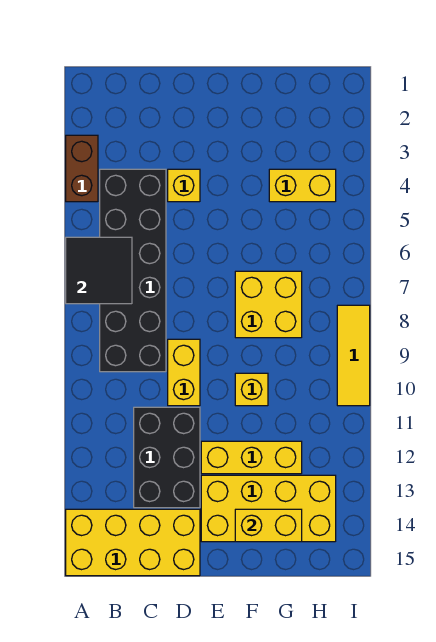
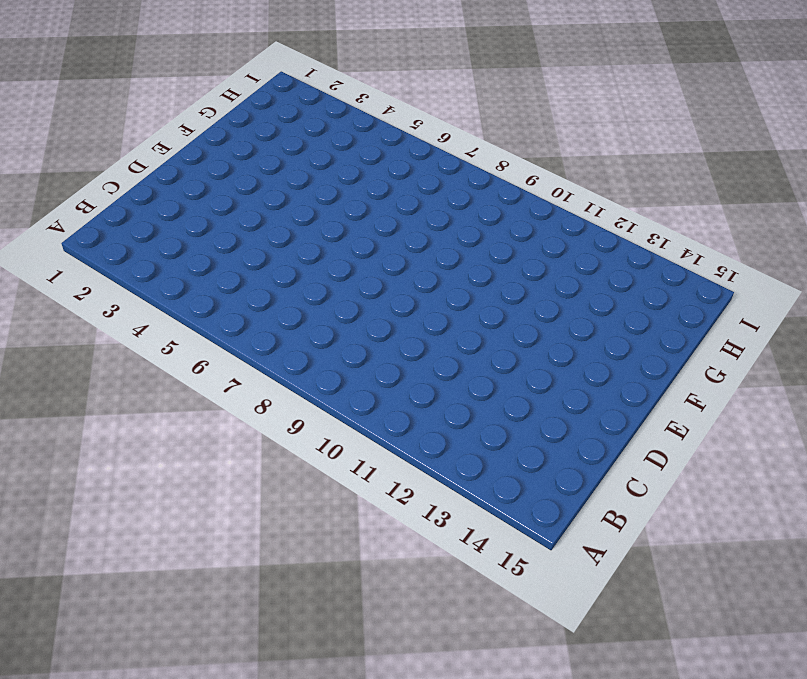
none -> brown 1x2 brick [66,135,98,202]
none -> yellow 2x4 brick [66,509,200,576]
none -> black 2x6 brick [100,169,166,372]

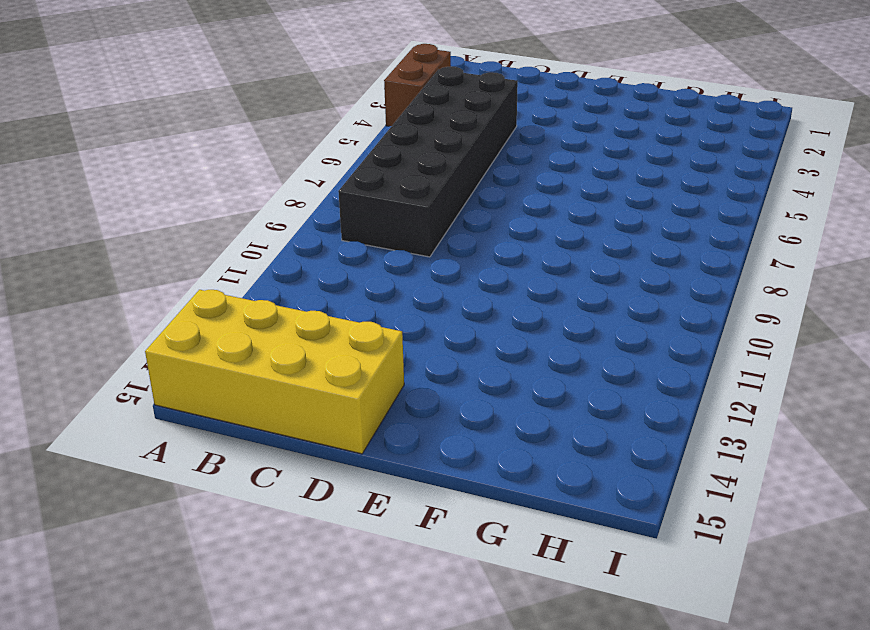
none -> black 2x3 brick [134,407,200,508]
none -> yellow 1x1 brick [168,169,200,202]
none -> yellow 1x2 brick [168,339,200,406]

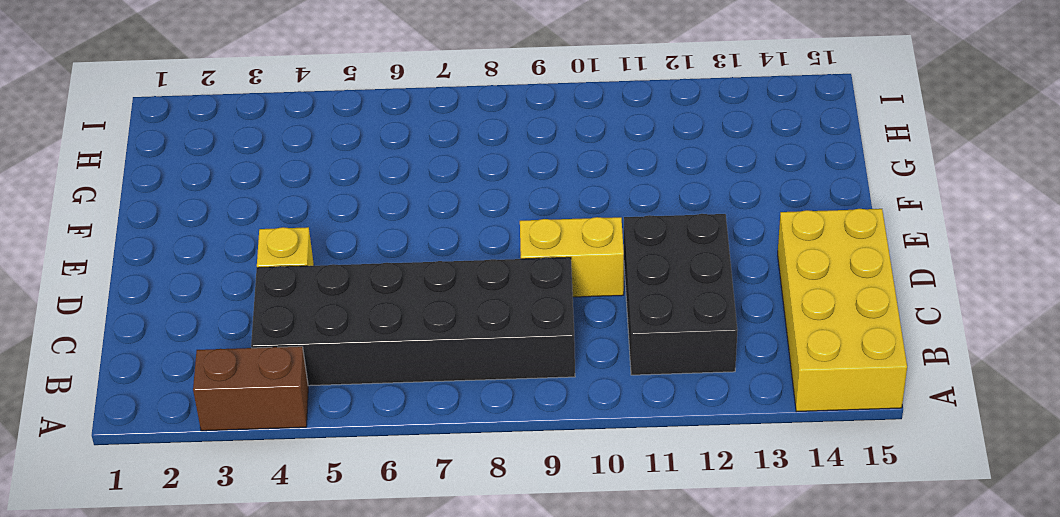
black 2x3 brick [624,214,737,375] -> black 2x3 brick turned to [134,407,200,508]
none -> yellow 1x3 brick [201,441,302,474]
none -> yellow 2x4 brick [201,475,336,542]
none -> yellow 2x2 brick [235,271,302,338]

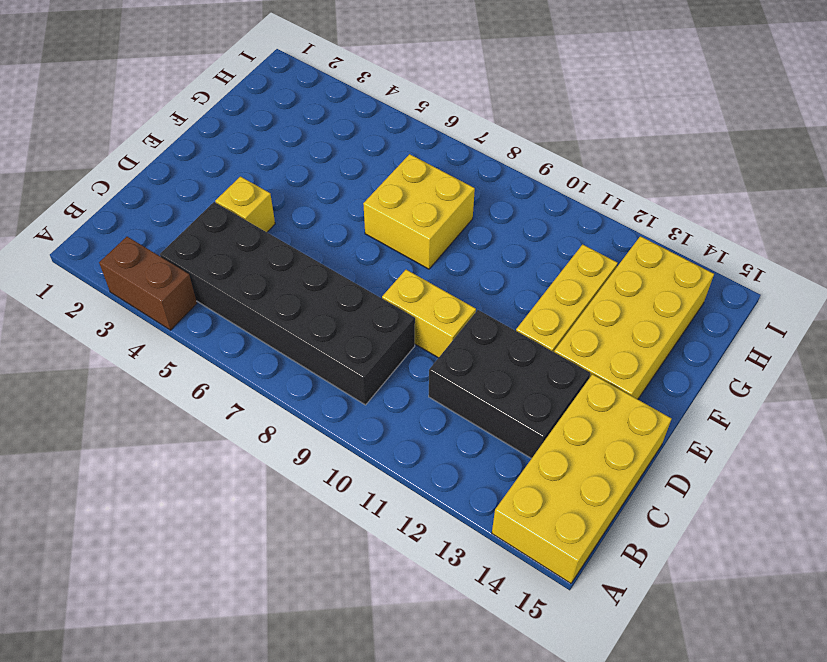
none -> yellow 1x1 brick [235,373,268,406]
none -> yellow 1x2 brick [269,169,336,202]
none -> yellow 1x3 tile [337,305,370,406]

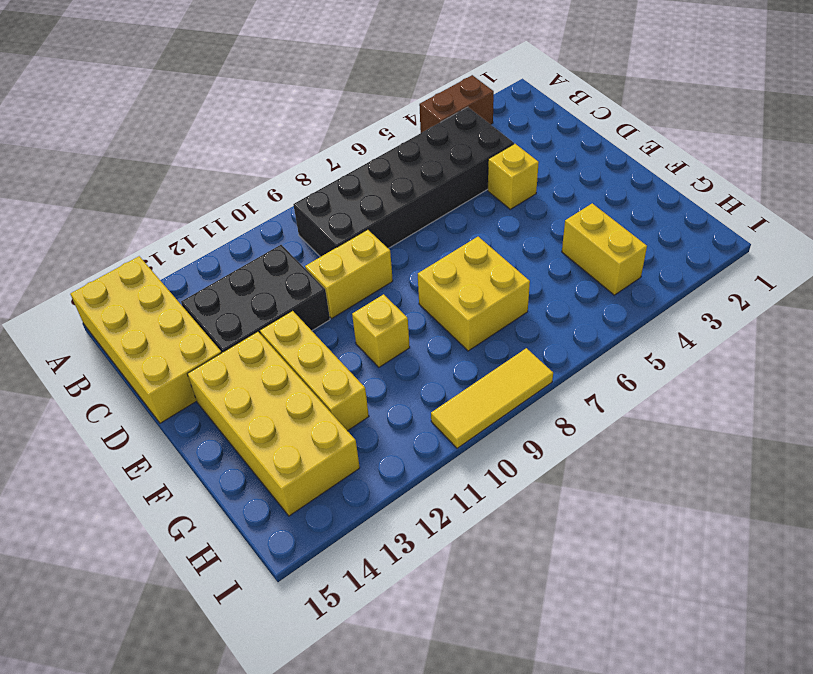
none -> black 2x2 tile [66,237,132,304]
none -> yellow 1x2 brick [235,509,302,542]

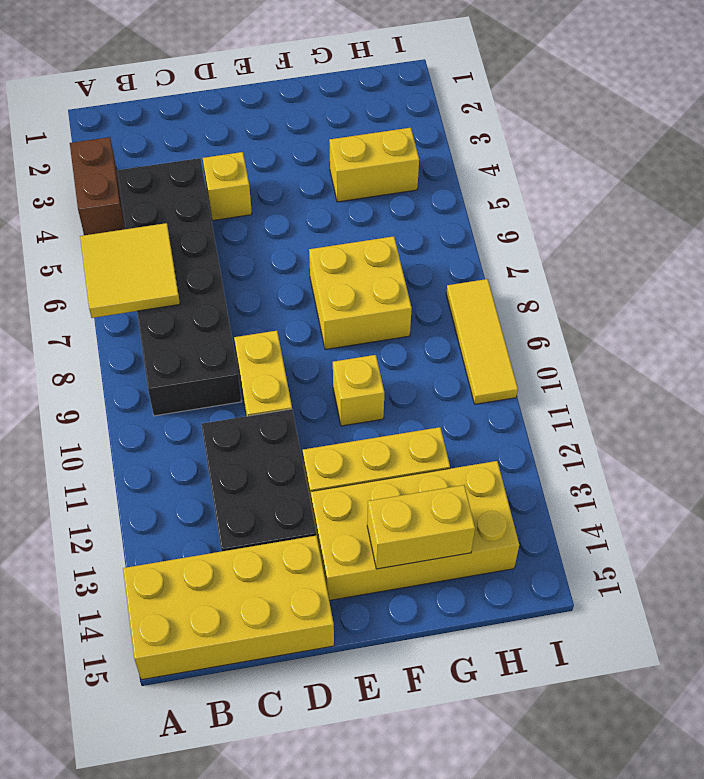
yellow 2x2 tile [80,223,180,318] -> black 2x2 tile [66,237,132,304]

